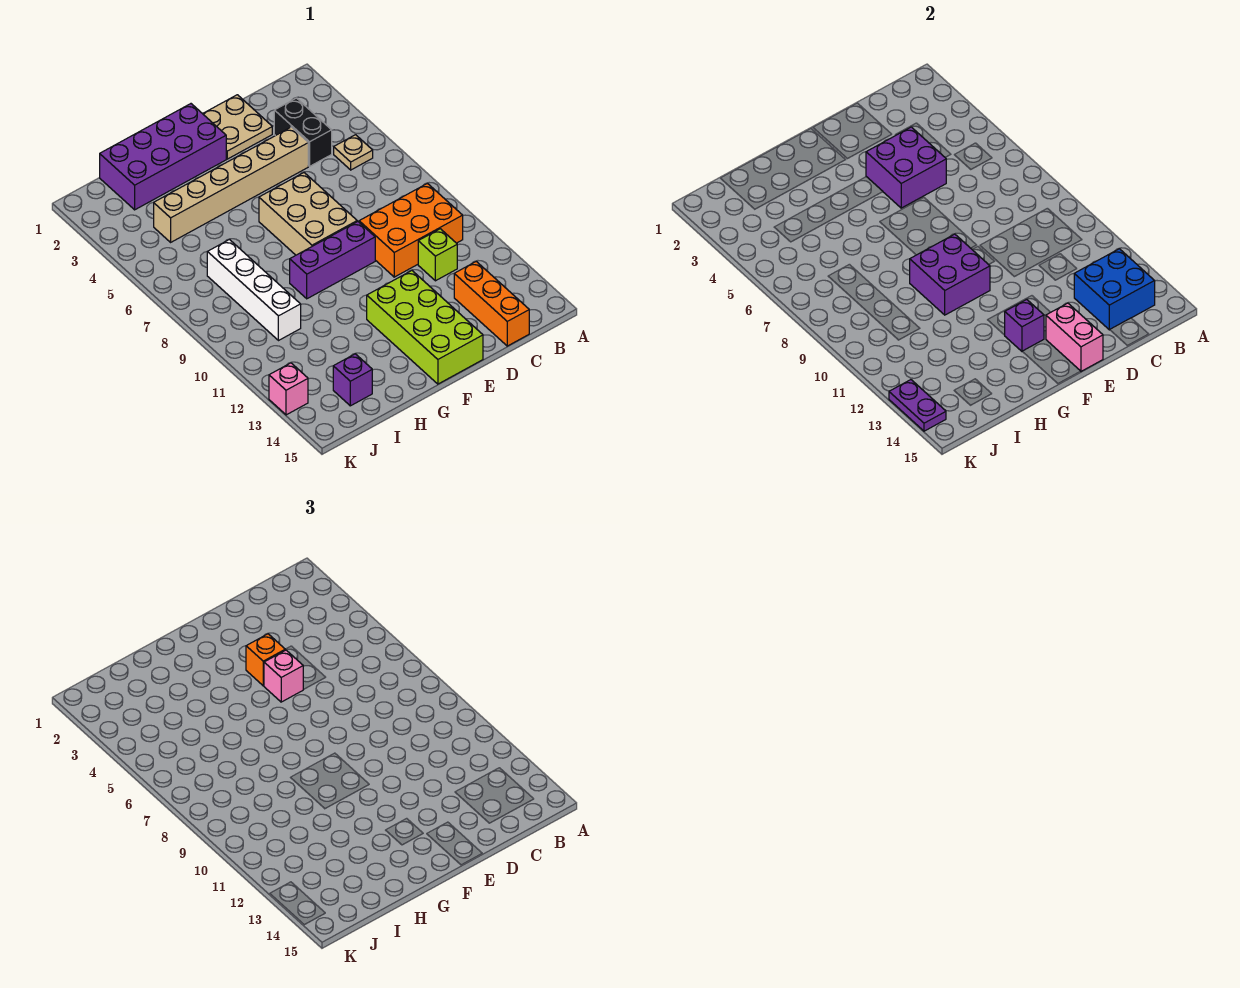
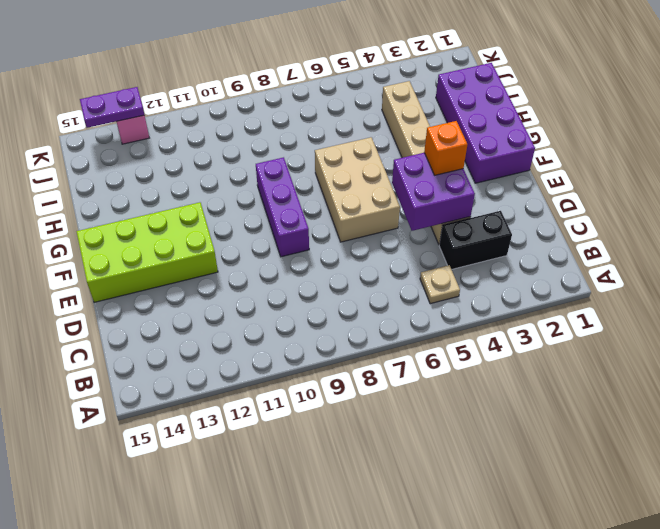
tan 2x3 brick [315,137,400,242] -> tan 2x3 brick turned to [259,173,357,255]
none -> orange 2x3 brick [359,183,463,277]
none -> lime 1x1 brick [418,229,457,281]
none -> orange 1x3 brick [454,262,529,346]

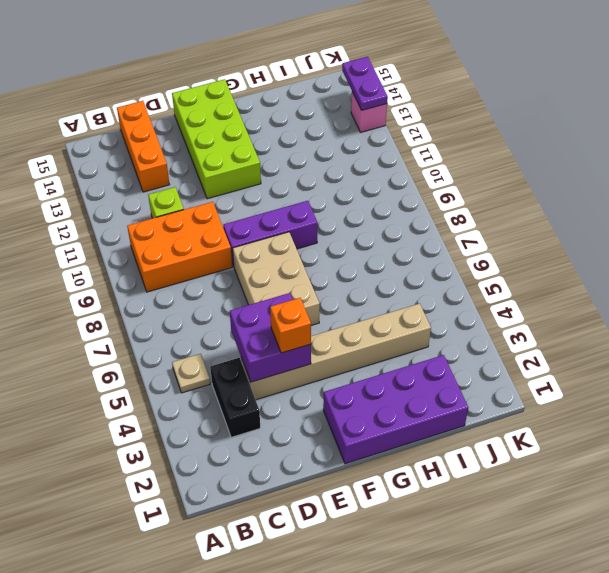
none -> tan 2x2 plate [203,95,272,159]
none -> white 1x4 brick [207,240,301,341]
none -> purple 1x1 brick [333,354,372,406]

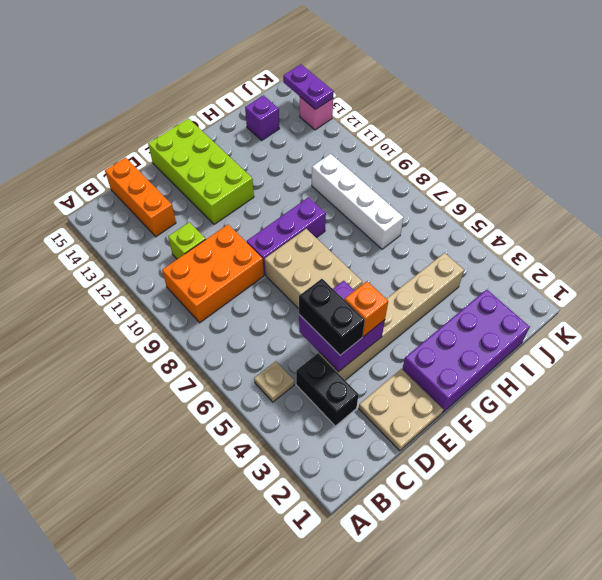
black 1x2 brick [299,279,365,355] -> none
none -> blue 2x2 brick [1074,249,1155,330]
none -> pink 1x2 brick [1046,303,1103,371]
none -> purple 2x2 brick [910,234,990,315]

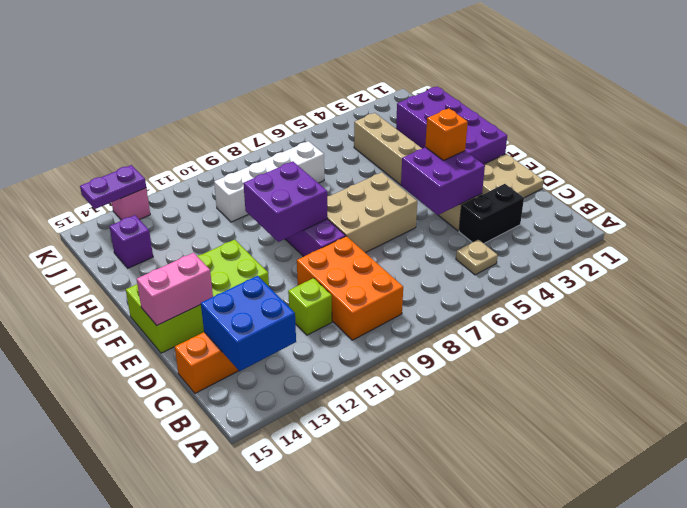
none -> purple 1x1 brick [1005,300,1044,351]
none -> pink 1x1 brick [264,650,304,702]

